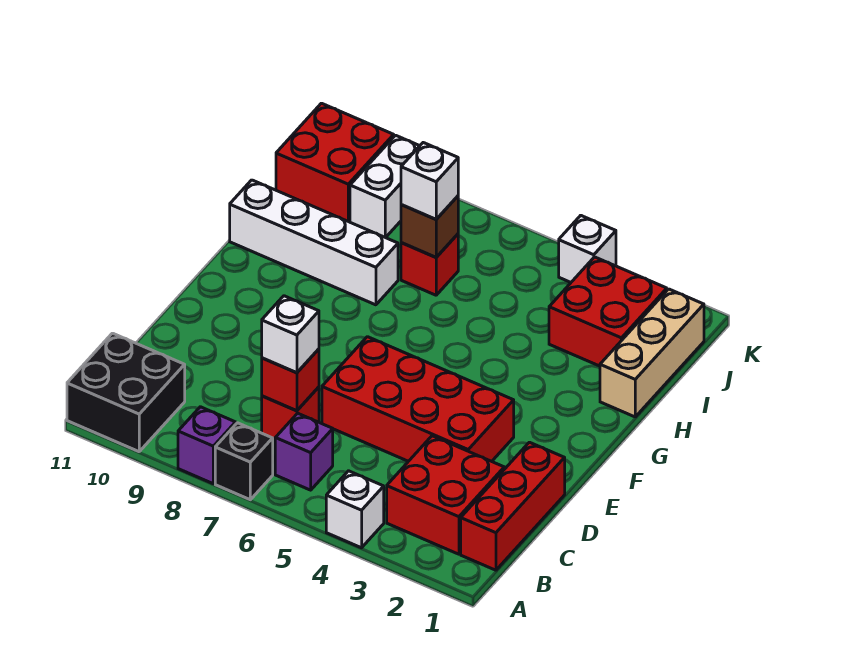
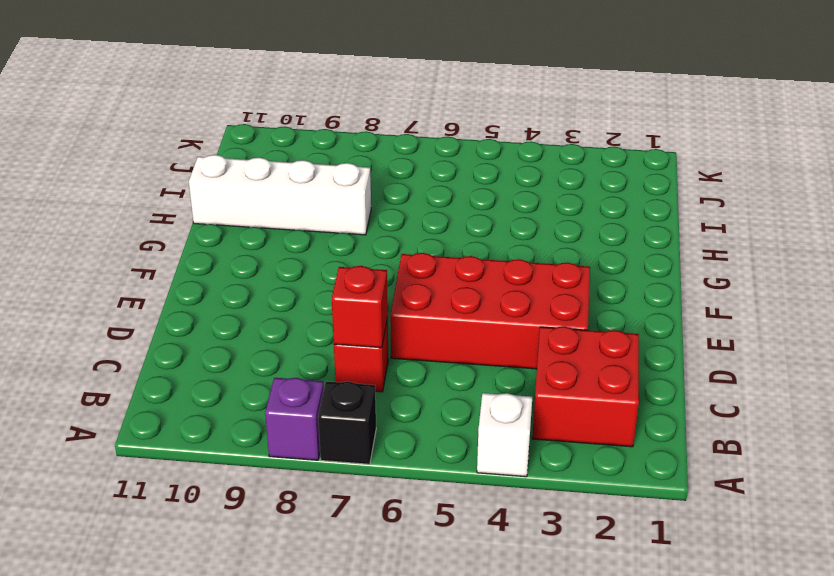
none -> black 2x2 brick [67,333,185,452]
none -> red 1x3 brick [461,442,565,570]
none -> purple 1x1 brick [275,413,333,490]

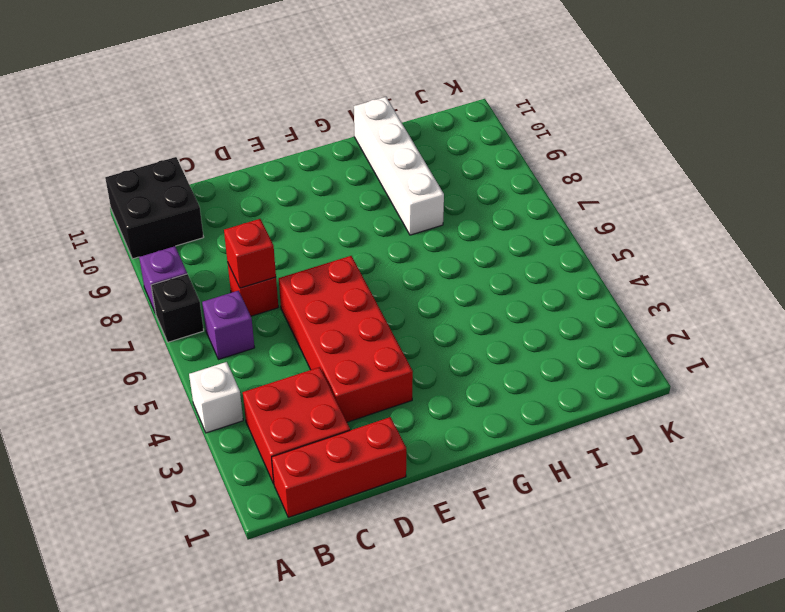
none -> tan 1x3 brick [600,289,704,417]
none -> red 2x2 brick [549,257,667,366]
none -> red 1x1 brick [401,234,458,295]

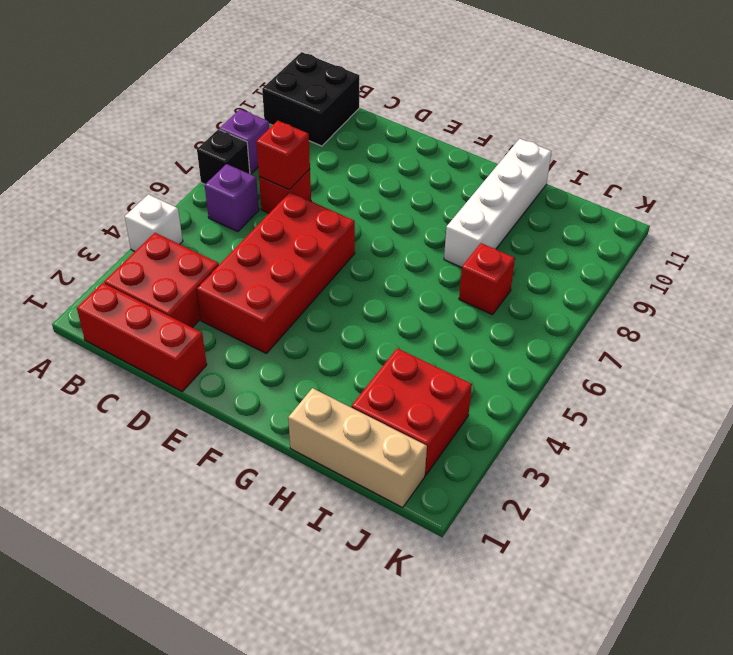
none -> white 1x2 brick [350,135,419,238]
none -> red 2x2 brick [276,103,394,222]
none -> white 1x1 brick [559,215,616,282]

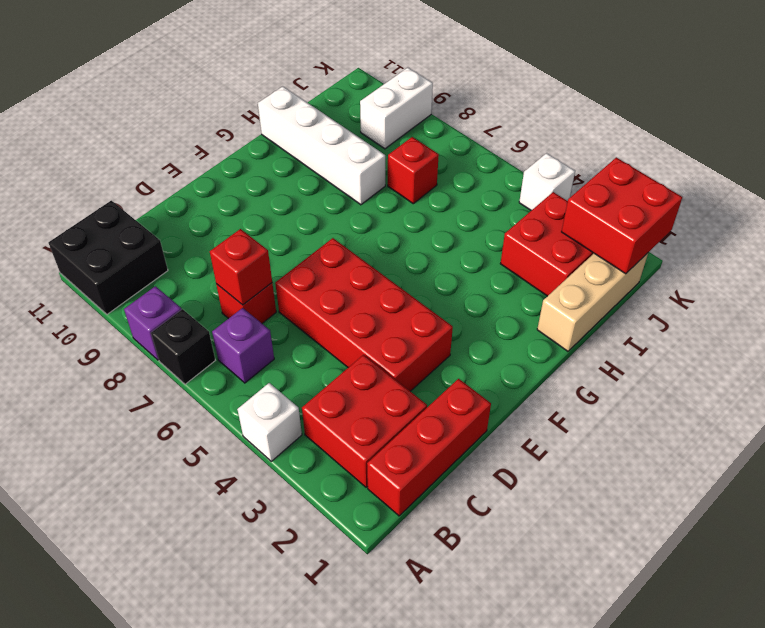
red 2x2 brick [562,157,682,274] -> red 2x2 brick moved to [276,103,394,222]
none -> brown 1x1 brick [401,196,458,257]
none -> white 1x1 brick [262,296,319,373]
none -> white 1x1 brick [401,143,458,219]

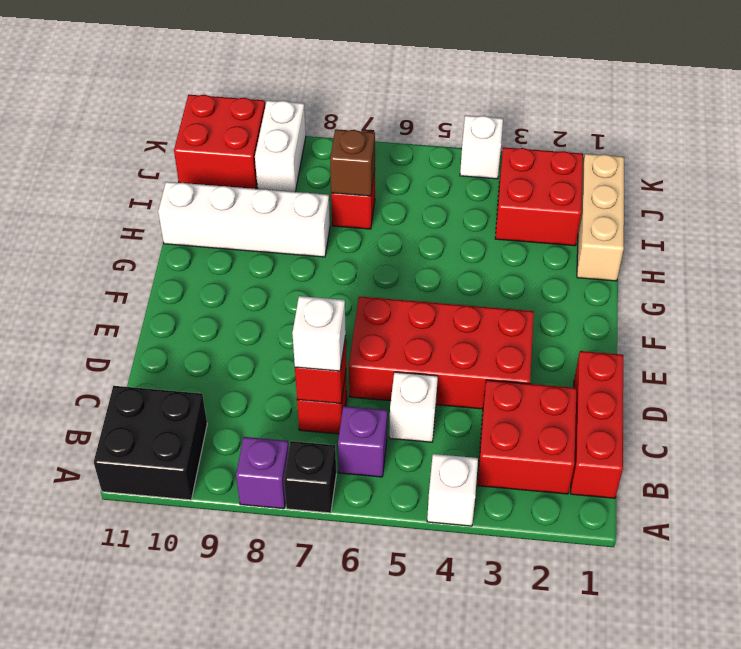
white 1x1 brick [389,372,438,442] -> white 1x1 brick moved to [401,143,458,219]

